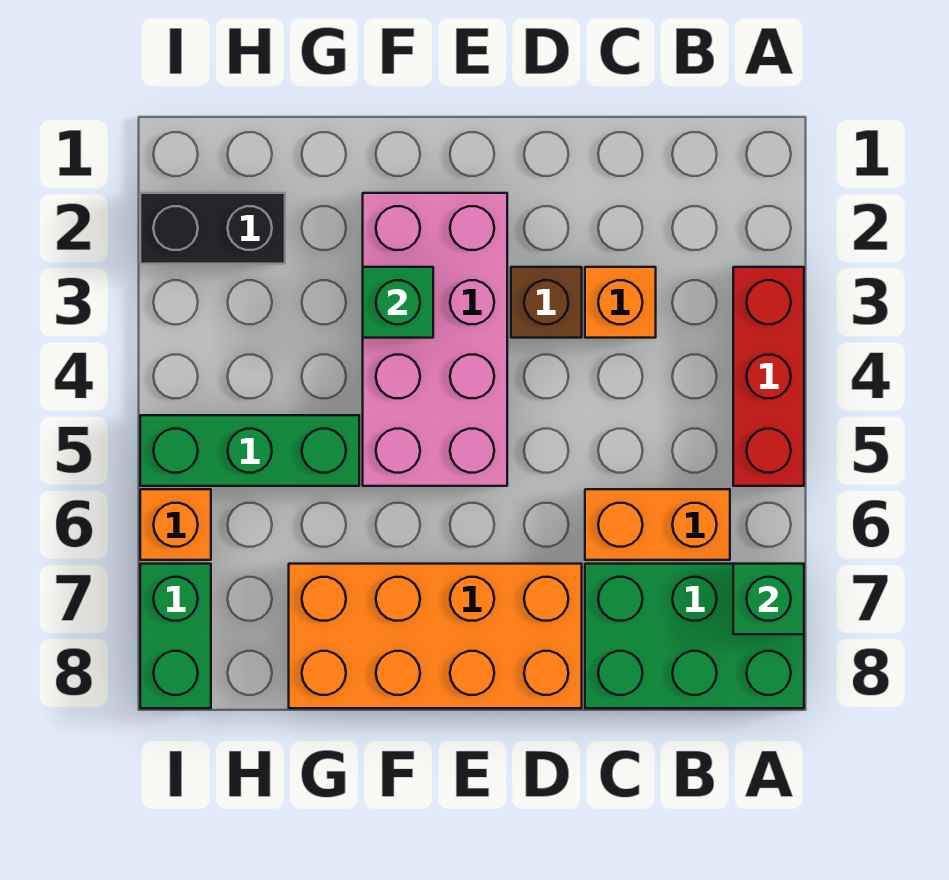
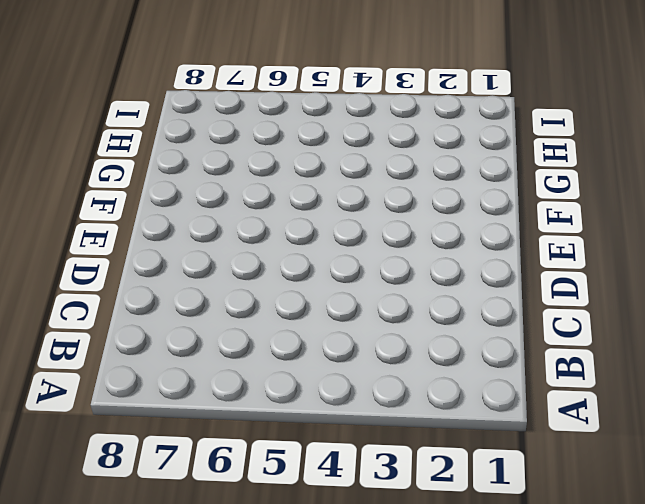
none -> red 1x3 brick [733,267,804,486]
none -> green 2x3 brick [585,564,804,708]
none -> orange 1x2 brick [585,489,730,560]

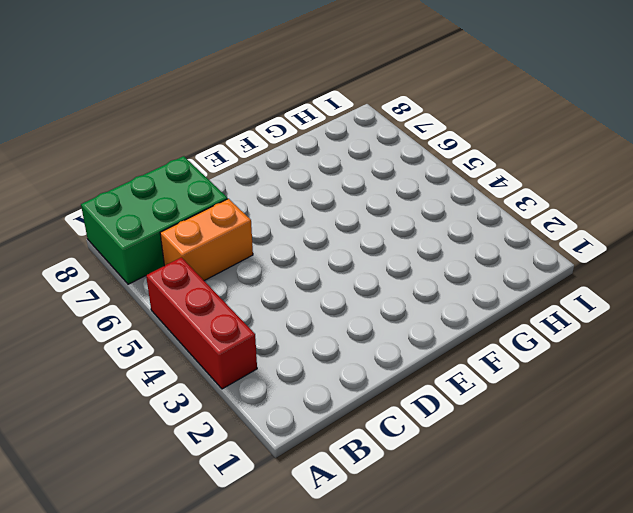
none -> orange 1x1 brick [585,267,656,338]
none -> brown 1x1 brick [511,267,582,338]
none -> orange 2x4 brick [289,564,582,708]

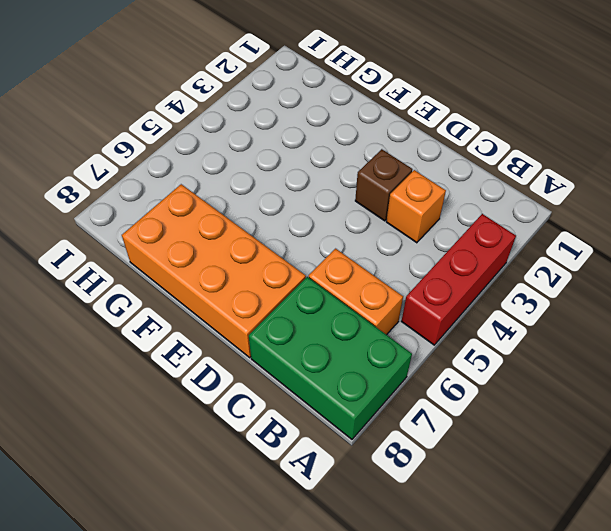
none -> pink 2x4 brick [363,193,507,486]
none -> green 1x3 brick [140,415,359,486]
none -> black 1x2 brick [140,193,285,264]

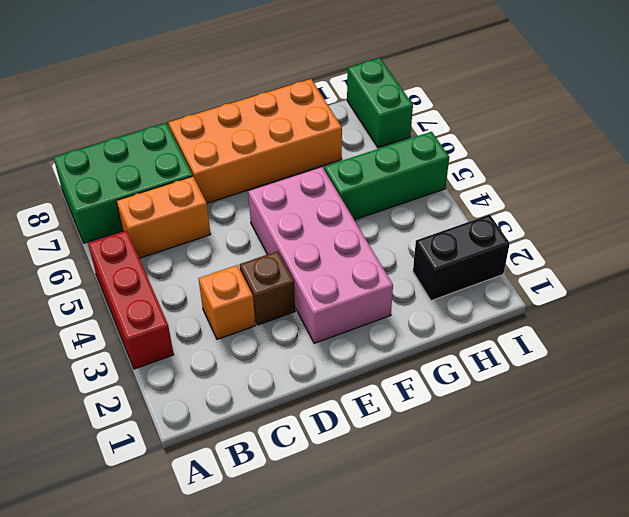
none -> orange 1x1 brick [140,489,211,560]
none -> green 1x1 brick [733,564,804,634]
none -> green 1x1 brick [363,267,433,338]

